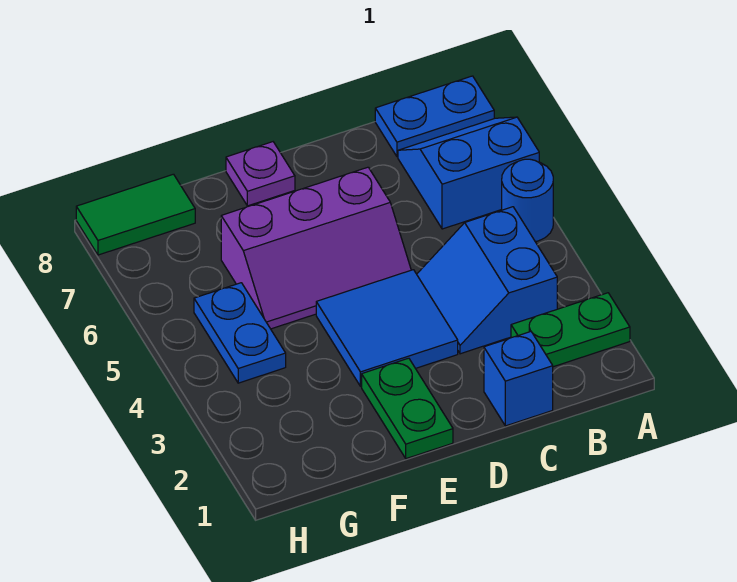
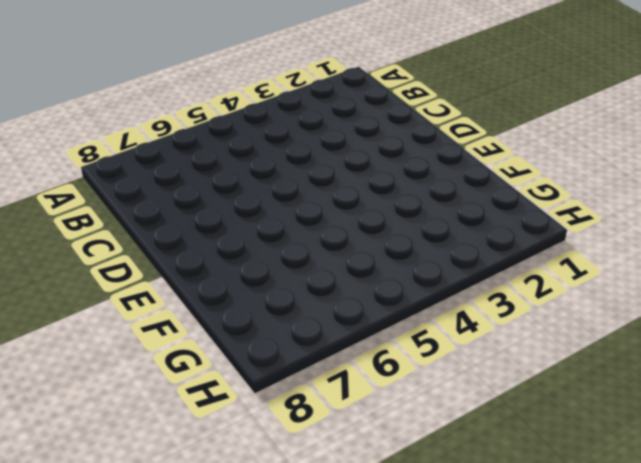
none -> green 1x2 plate [511,293,630,367]
none -> blue 1x1 round brick [502,159,553,242]
none -> blue 2x2 slope [398,117,539,229]

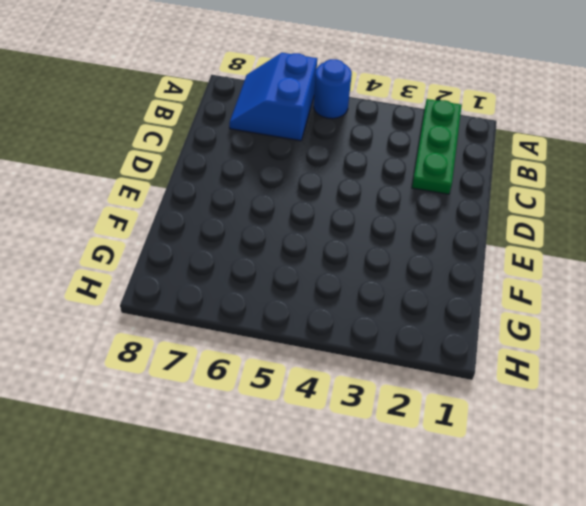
green 1x3 plate [412,99,462,194] -> green 1x2 plate [511,293,630,367]
none -> blue 1x2 plate [375,76,494,157]
none -> blue 2x2 slope [417,207,557,354]
none -> blue 1x1 brick [484,332,553,426]

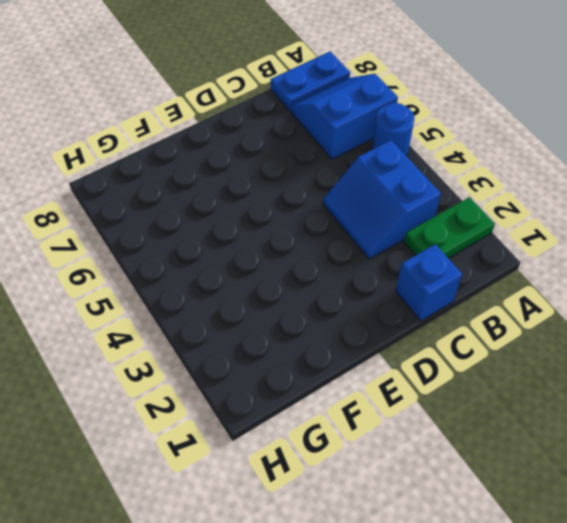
none -> blue 2x2 tile [316,270,458,386]
none -> purple 2x3 slope [221,167,411,329]
none -> green 1x2 plate [362,358,453,459]

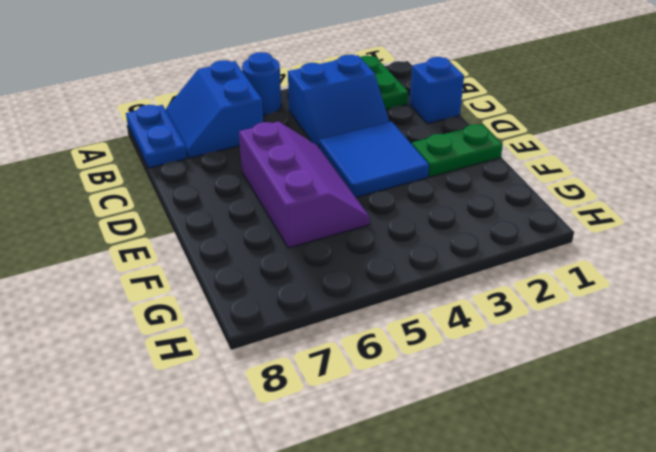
none -> purple 1x1 plate [226,142,295,206]
none -> blue 1x2 plate [194,283,286,383]
none -> green 1x2 tile [76,174,195,255]

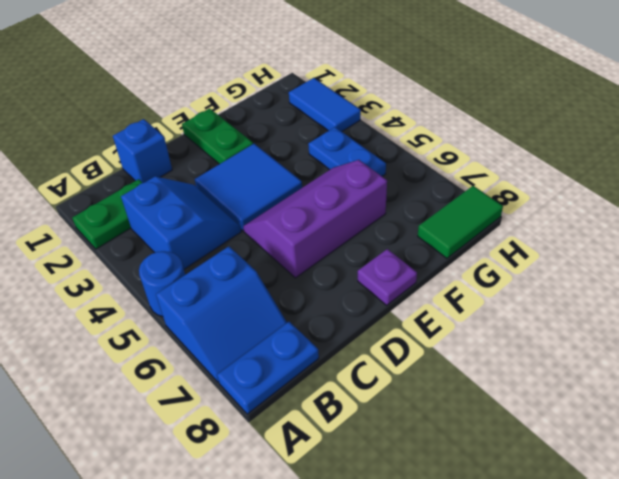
blue 1x2 tile [289,78,361,132] -> none

